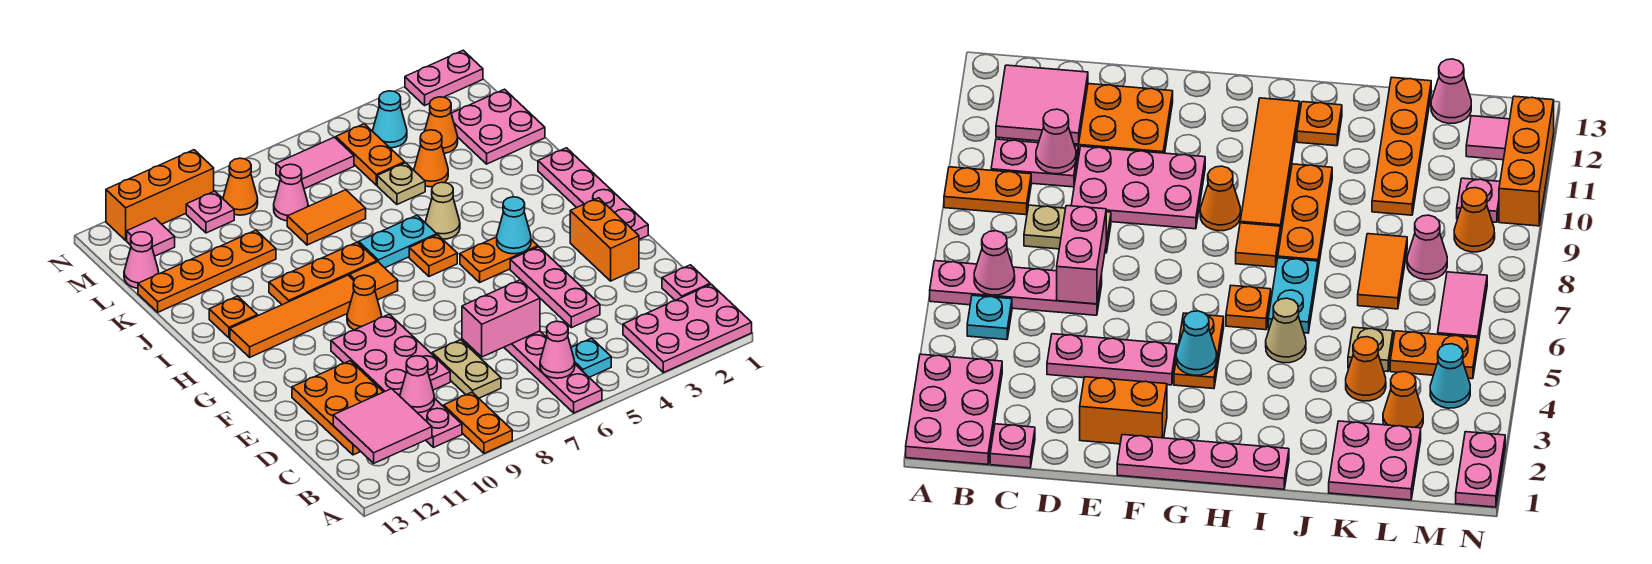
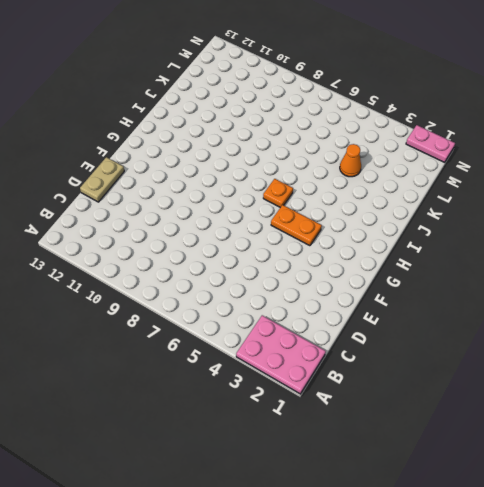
tan 1x2 plate [80,157,124,202] -> tan 1x2 plate moved to [432,340,501,398]
none -> pink 1x4 plate [504,331,602,413]
none -> orange 1x2 plate [444,392,512,453]
none -> cyan 1x1 plate [571,338,611,377]
none -> pink 1x2 plate [418,398,462,447]

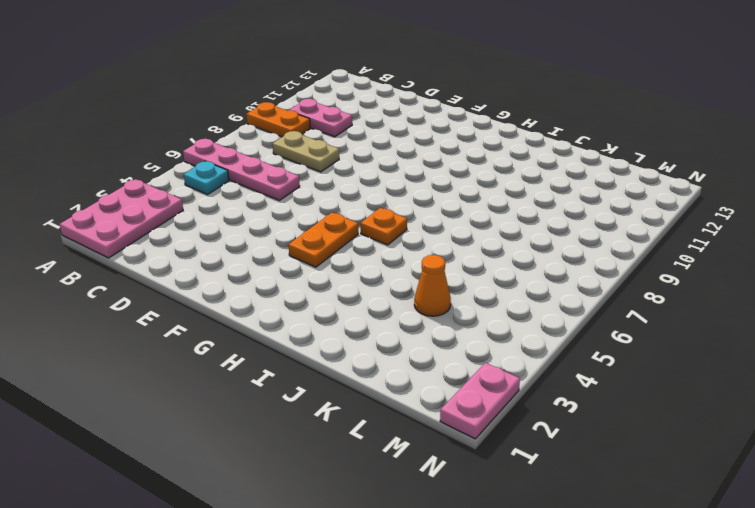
none -> pink 1x1 plate [662,265,710,301]
none -> orange 2x3 plate [292,361,383,455]
none -> pink 1x3 plate [510,247,600,328]
none -> pink 2x3 plate [331,314,450,396]

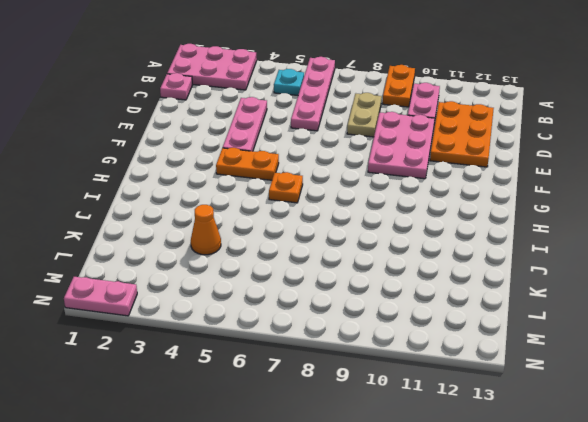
none -> orange 1x2 brick [570,198,639,281]
none -> pink 1x4 plate [538,148,648,239]
none -> orange 1x1 cone [347,275,382,330]
none -> orange 1x1 tile [350,262,398,300]

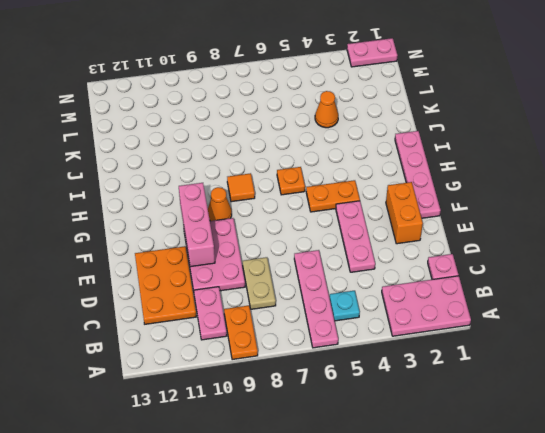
pink 1x3 brick [179,183,215,267] -> none
none -> orange 1x4 tile [230,275,354,357]
none -> tan 1x1 cone [425,182,460,239]
none -> cyan 1x2 plate [359,215,437,268]
none -> orange 1x3 plate [269,242,377,305]

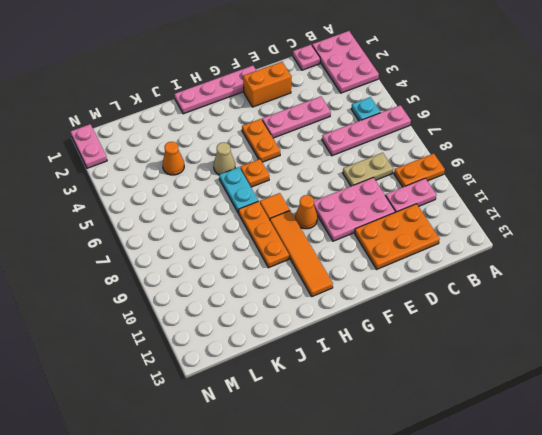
none -> orange 1x1 plate [209,296,257,338]
none -> pink 2x2 plate [451,89,545,164]
none -> tan 1x1 plate [377,163,425,204]
none -> orange 1x2 tile [287,190,366,245]

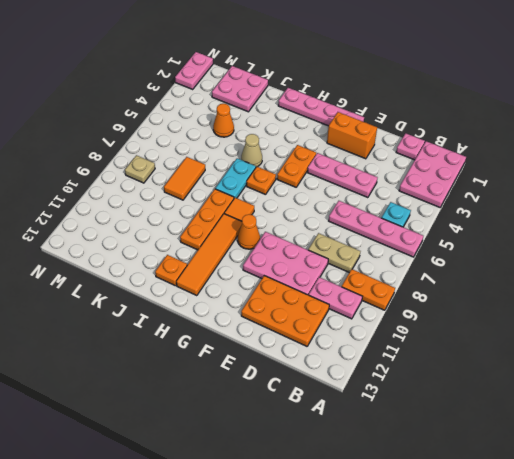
tan 1x1 plate [125,155,155,183] -> tan 1x1 plate moved to [377,163,425,204]
none -> orange 1x4 plate [138,230,276,312]
none -> orange 1x1 cone [425,97,458,153]
none -> orange 1x2 plate [336,124,405,185]
none -> pink 1x1 cone [274,164,308,221]

